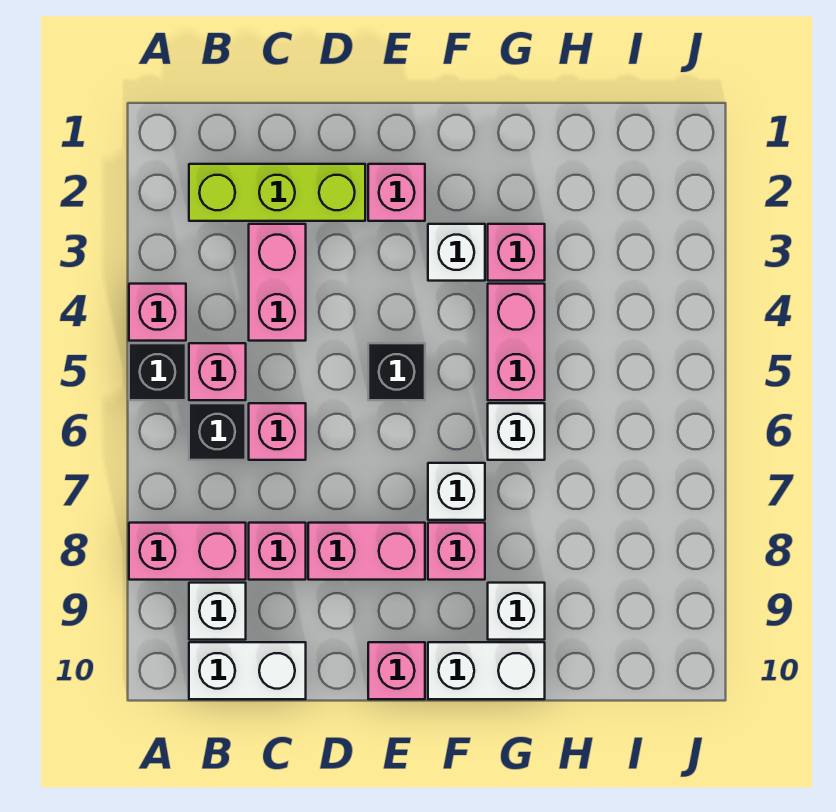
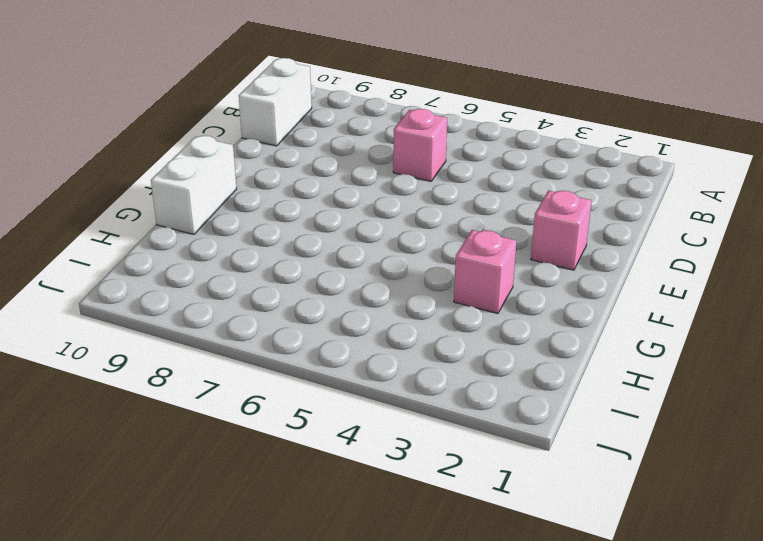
none -> pink 1x1 brick [129,284,186,341]
none -> black 1x1 brick [129,343,186,400]
none -> pink 1x2 brick [129,523,246,580]

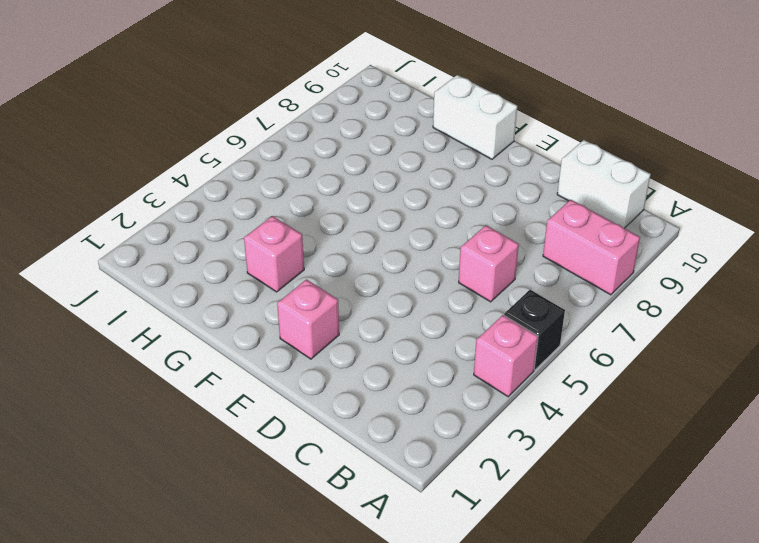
none -> lime 1x3 brick [189,164,365,221]
none -> pink 1x1 brick [189,343,246,400]
none -> black 1x1 brick [189,403,246,460]

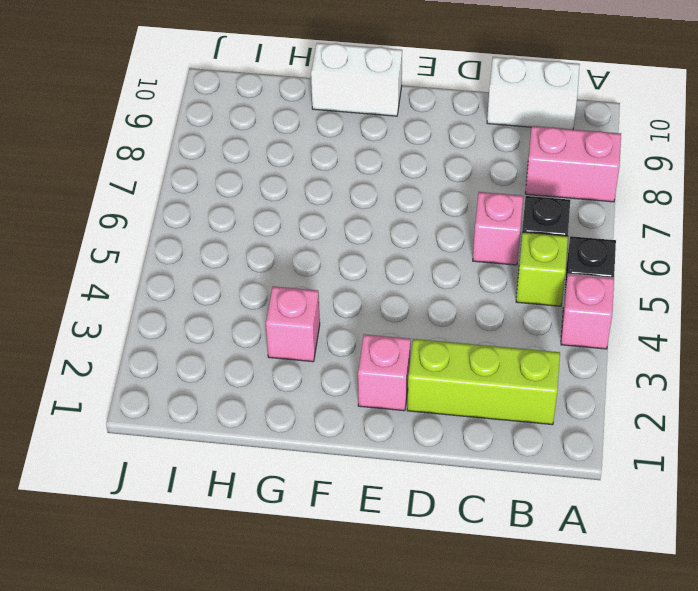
lime 1x1 brick [516,232,568,306] -> pink 1x1 brick [189,343,246,400]
none -> white 1x1 brick [189,583,246,640]
none -> pink 1x2 brick [249,224,306,341]
none -> pink 1x1 brick [249,523,306,580]

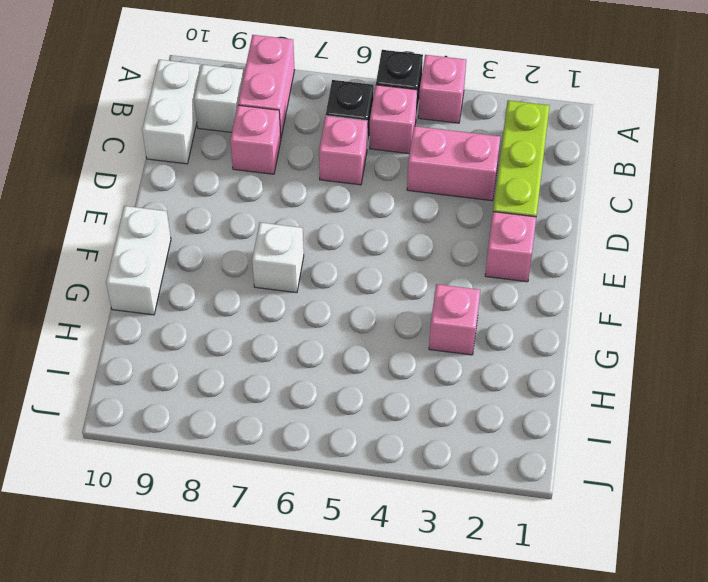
none -> pink 1x2 brick [308,523,425,580]
none -> black 1x1 brick [368,343,425,400]
none -> pink 1x1 brick [368,642,425,699]

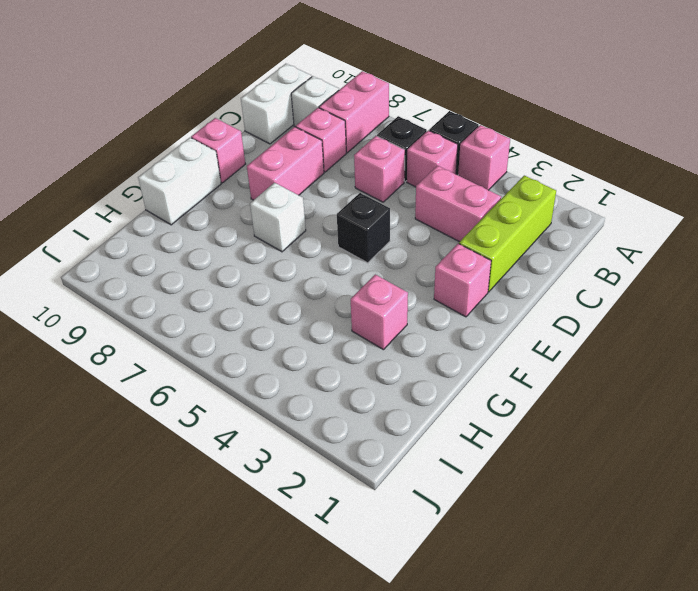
none -> white 1x1 brick [428,224,485,281]
none -> pink 1x1 brick [428,523,485,580]
none -> pink 1x2 brick [488,284,545,400]

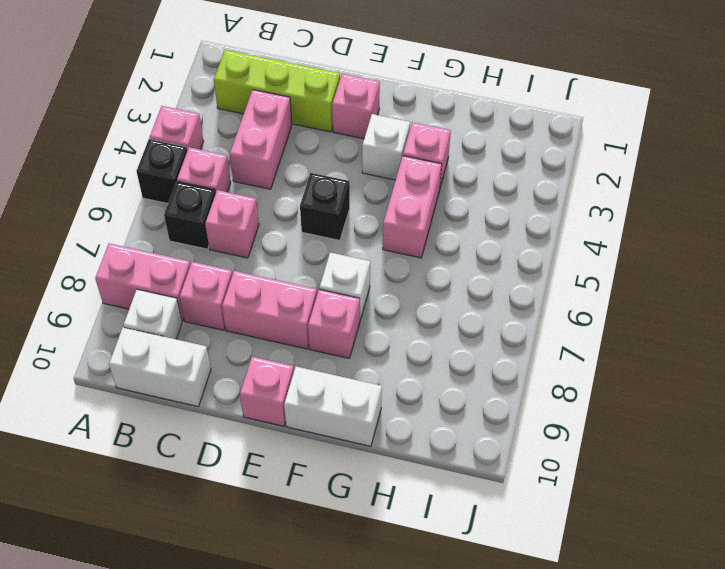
none -> white 1x1 brick [488,403,545,460]
none -> white 1x1 brick [488,583,545,640]

